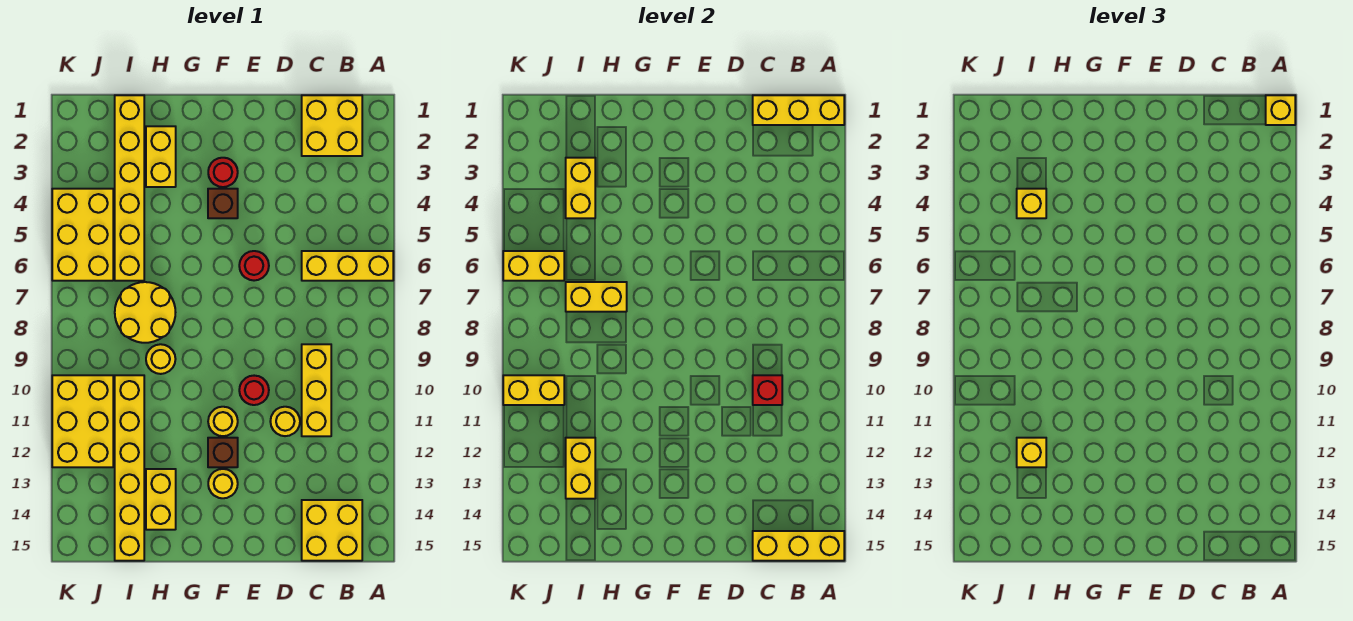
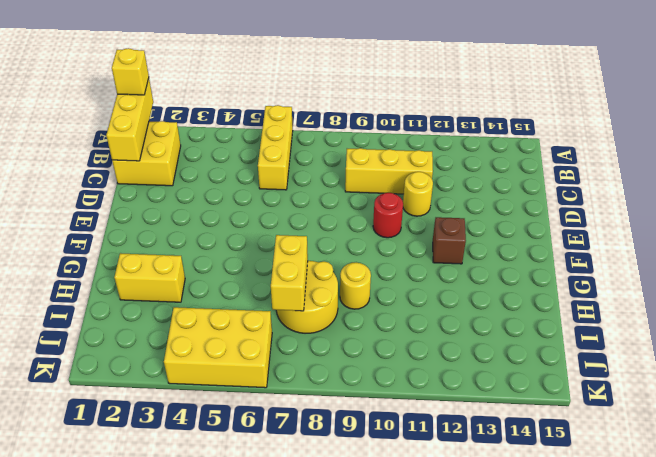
none -> yellow 2x2 brick [302,500,362,561]
none -> red 1x1 round brick [239,251,269,281]
none -> red 1x1 round brick [208,158,238,187]
none -> brown 1x1 brick [208,189,238,218]

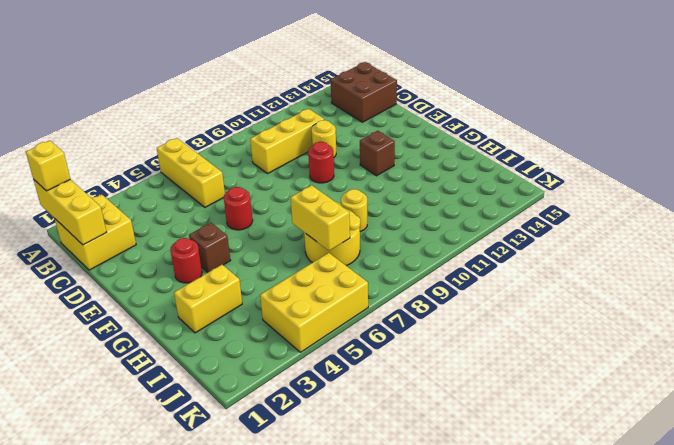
brown 2x2 brick [331,62,397,122] -> yellow 2x2 brick [302,500,362,561]
none -> yellow 1x1 round brick [208,407,238,436]
none -> yellow 1x1 round brick [208,469,238,498]
none -> yellow 1x2 brick [146,469,176,530]
none -> yellow 1x6 brick [115,95,144,281]

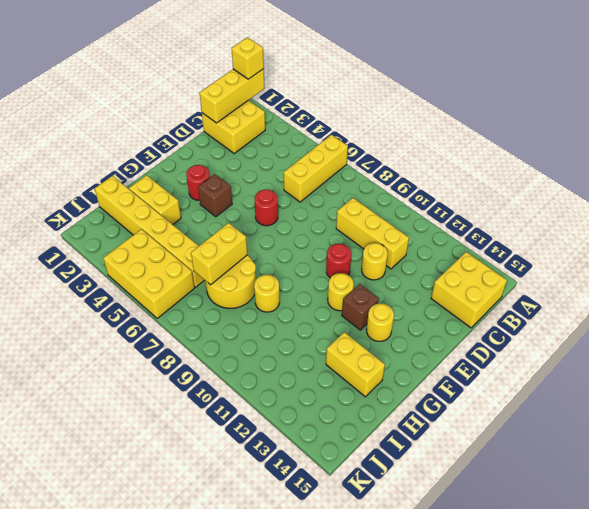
none -> yellow 1x6 brick [115,375,144,561]
none -> yellow 2x3 brick [52,375,113,467]
none -> yellow 1x3 brick [753,531,844,561]
none -> red 1x1 brick [753,375,782,405]

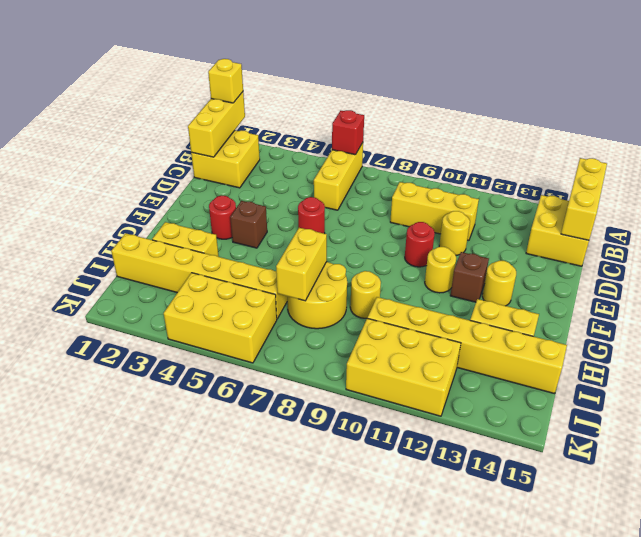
red 1x1 brick [332,110,364,155] -> red 1x1 brick moved to [753,375,782,405]
none -> yellow 1x2 brick [566,158,595,218]
none -> yellow 1x2 brick [566,438,595,499]
none -> yellow 1x2 brick [503,251,564,281]
none -> yellow 1x2 brick [503,375,564,405]

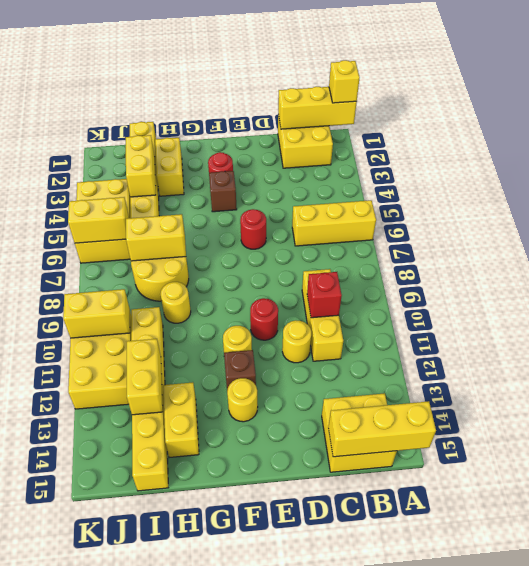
none -> yellow 1x1 brick [1017,189,1046,218]
none -> yellow 1x1 brick [1017,438,1046,467]

